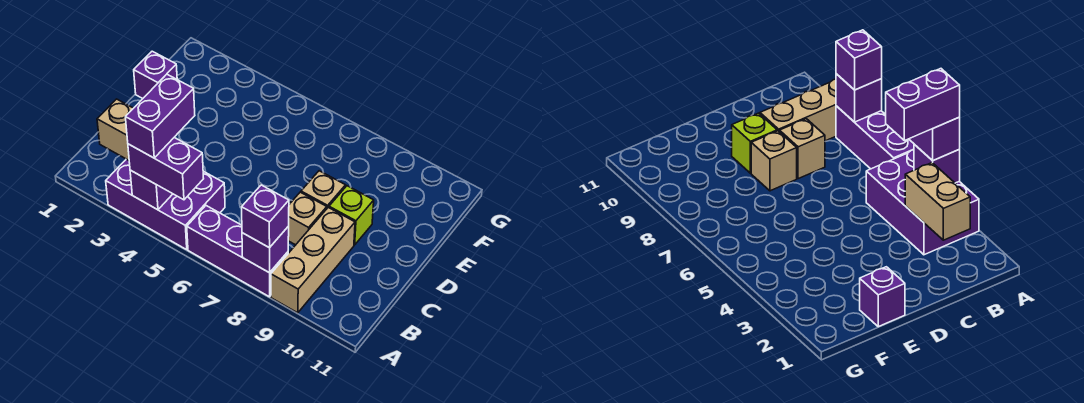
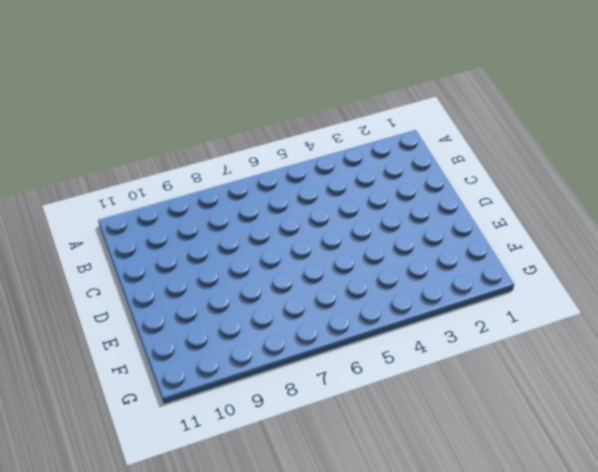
none -> purple 2x3 brick [106,159,225,249]
none -> purple 1x3 brick [187,206,288,297]
none -> tan 1x3 brick [271,207,355,313]

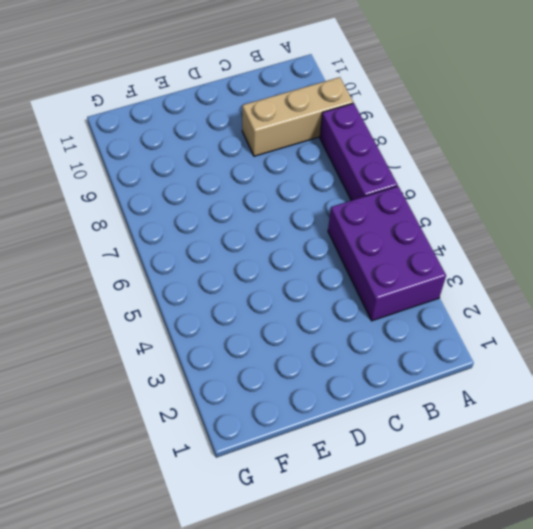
none -> tan 1x1 brick [288,192,327,245]
none -> tan 1x1 brick [301,171,346,208]
none -> lime 1x1 brick [329,186,374,245]

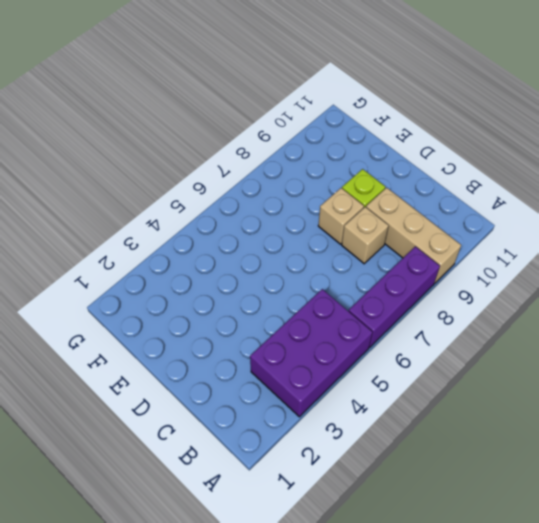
none -> purple 1x1 brick [134,51,177,98]
none -> purple 1x1 brick [130,170,172,210]
none -> purple 1x1 brick [242,226,289,273]

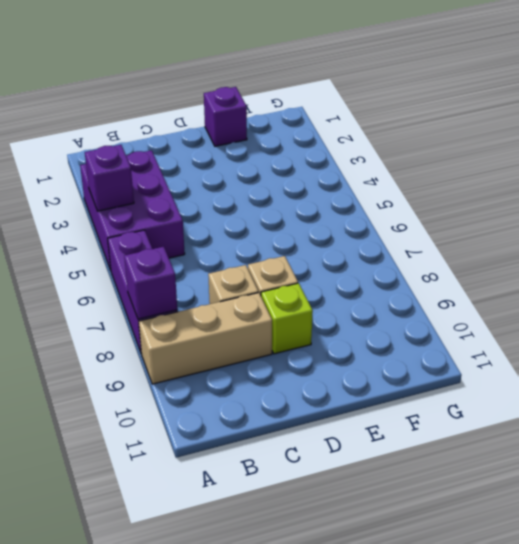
none -> tan 1x2 brick [97,99,133,160]
none -> purple 1x2 brick [128,138,204,200]
none -> purple 1x1 brick [242,185,289,248]

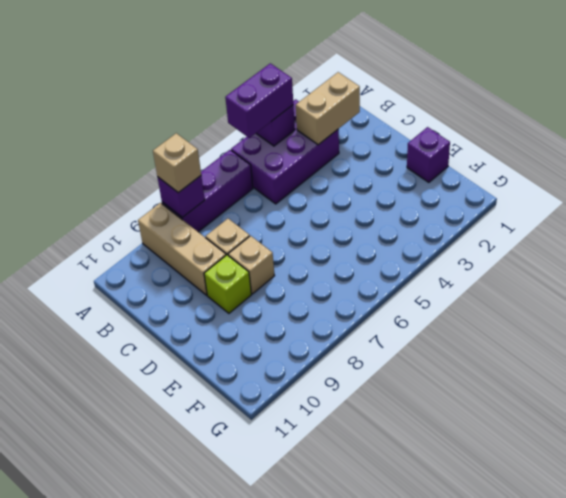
tan 1x1 brick [153,133,201,193] -> purple 1x1 brick [242,185,289,248]
none -> purple 1x2 brick [126,74,195,158]

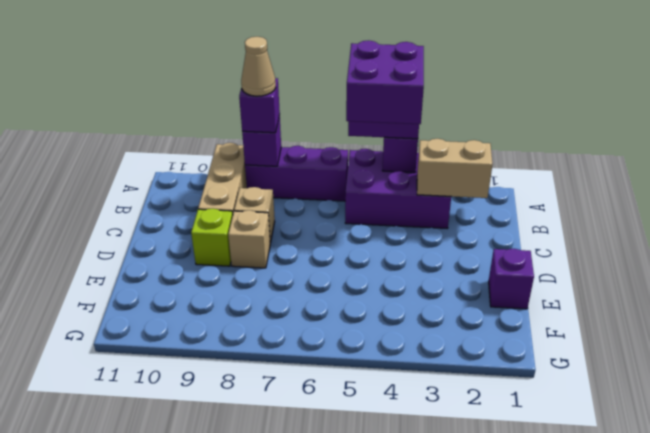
purple 2x2 brick [346,40,424,124] -> purple 1x2 brick [126,74,195,158]
tan 1x1 cone [241,37,276,96] -> none

